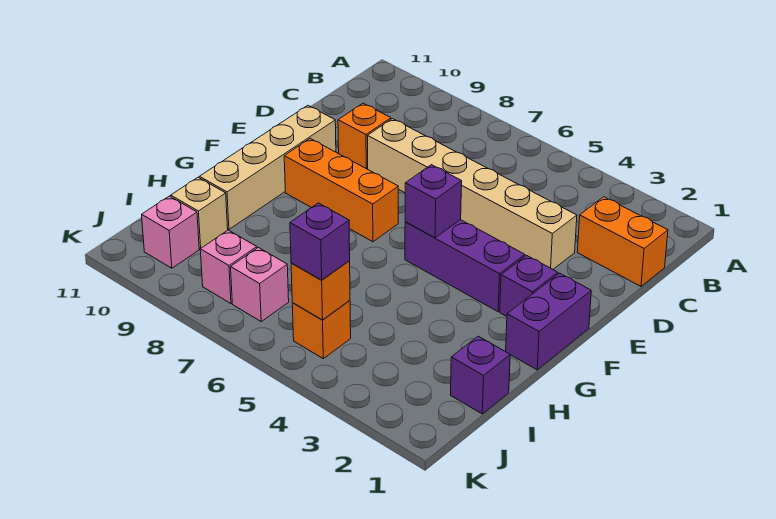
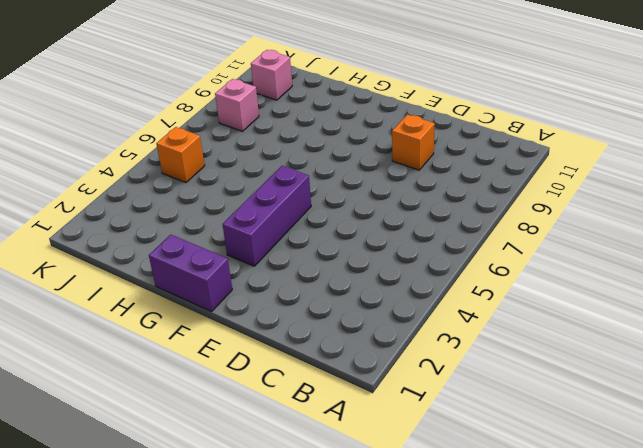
none -> orange 1x2 brick [577,197,668,286]
none -> tan 1x6 brick [368,119,577,269]
none -> tan 1x4 brick [199,105,336,229]

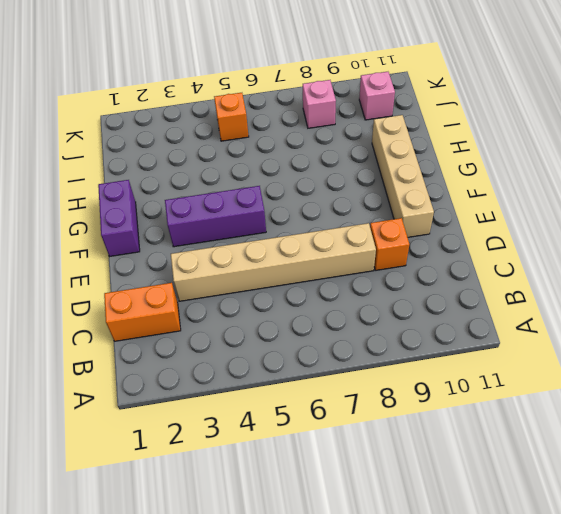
none -> purple 1x1 brick [500,255,558,316]
none -> orange 1x3 brick [284,139,398,242]
none -> purple 1x1 brick [451,336,510,414]

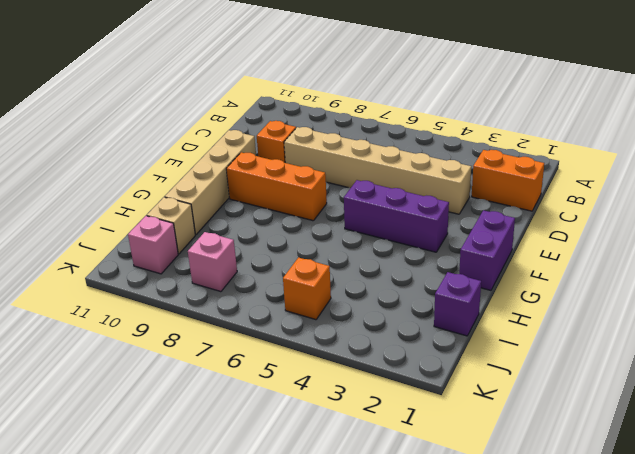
none -> purple 1x1 brick [500,255,558,316]
none -> pink 1x1 brick [231,248,289,321]
none -> purple 1x1 brick [405,165,462,238]

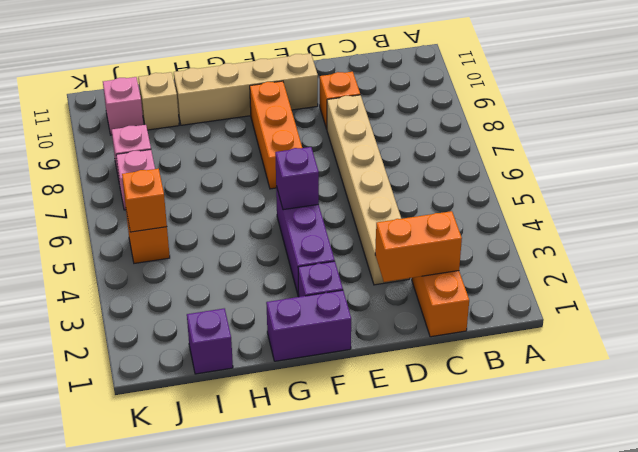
orange 1x2 brick [375,211,462,282] -> none
none -> purple 1x1 brick [290,203,350,280]

